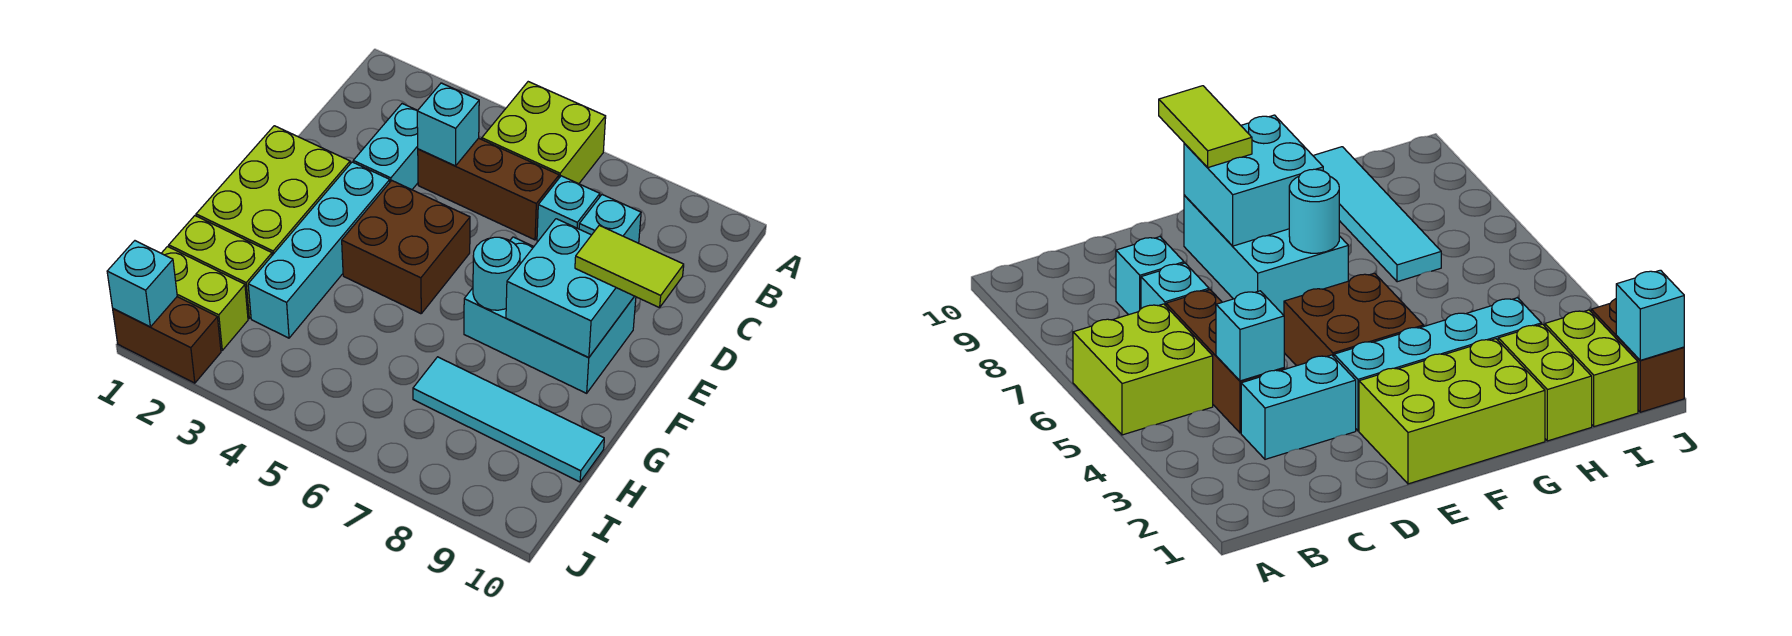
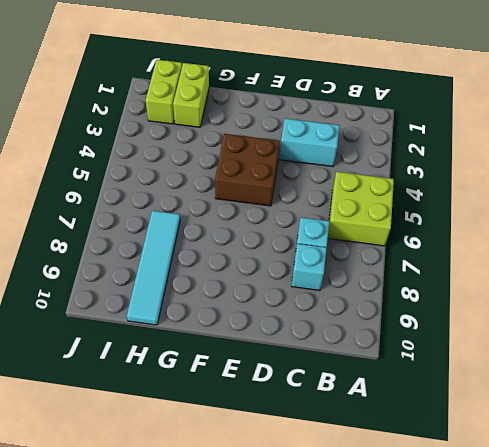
none -> brown 1x3 brick [418,138,559,240]
none -> lime 2x3 brick [196,126,350,255]
none -> cyan 1x4 brick [248,162,390,338]

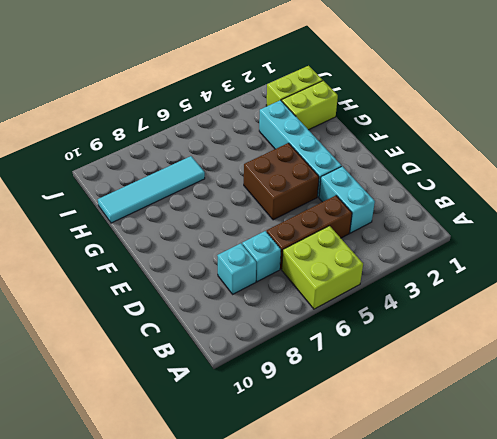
none -> lime 2x3 brick [196,126,350,255]
none -> cyan 2x3 brick [464,237,636,393]
none -> brown 1x2 brick [113,297,221,383]

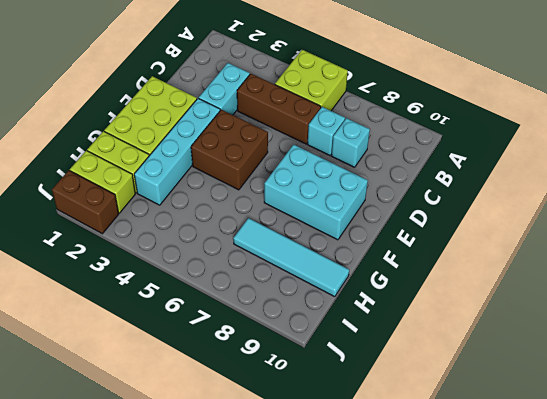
none -> cyan 1x1 brick [417,83,479,166]
none -> cyan 2x2 brick [506,219,634,358]
none -> cyan 1x1 round brick [473,237,520,310]

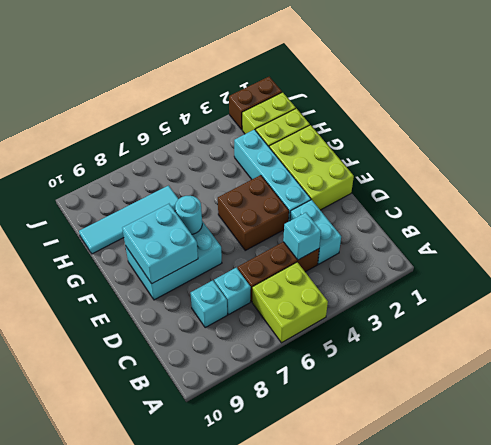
none -> cyan 1x1 brick [107,241,177,327]
none -> lime 1x2 tile [575,225,684,308]

